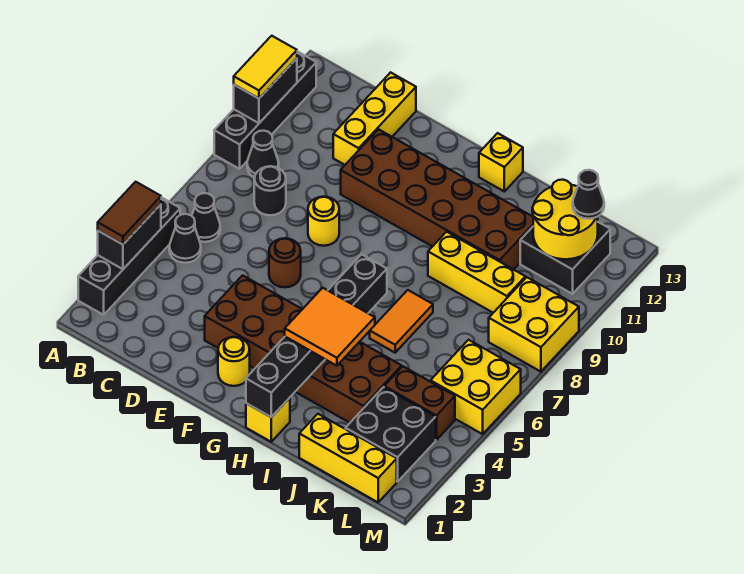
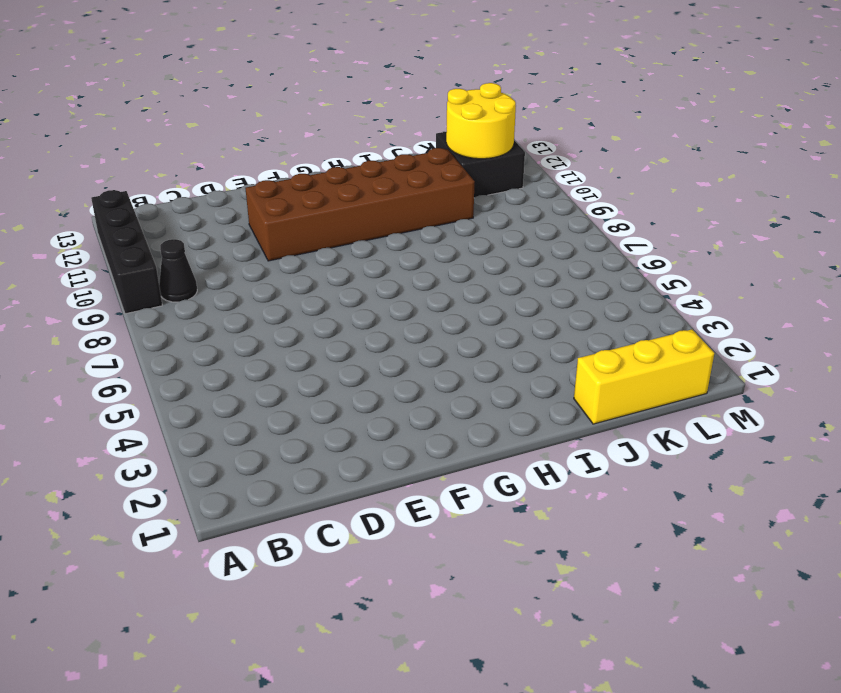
none -> black 1x4 brick [78,197,180,315]
none -> black 1x1 cone [169,214,201,263]
none -> black 1x1 cone [192,193,220,242]
none -> black 1x1 round brick [254,166,286,215]

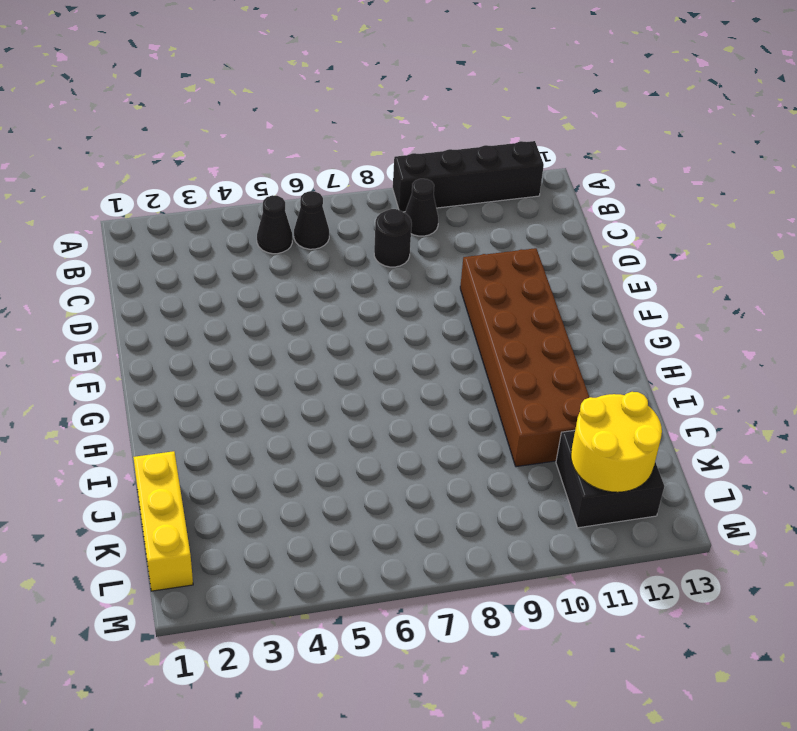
none -> black 1x4 brick [78,197,180,315]
none -> yellow 1x3 brick [333,72,416,165]
none -> brown 2x6 brick [205,275,402,423]
none -> brown 1x1 round brick [269,238,301,287]

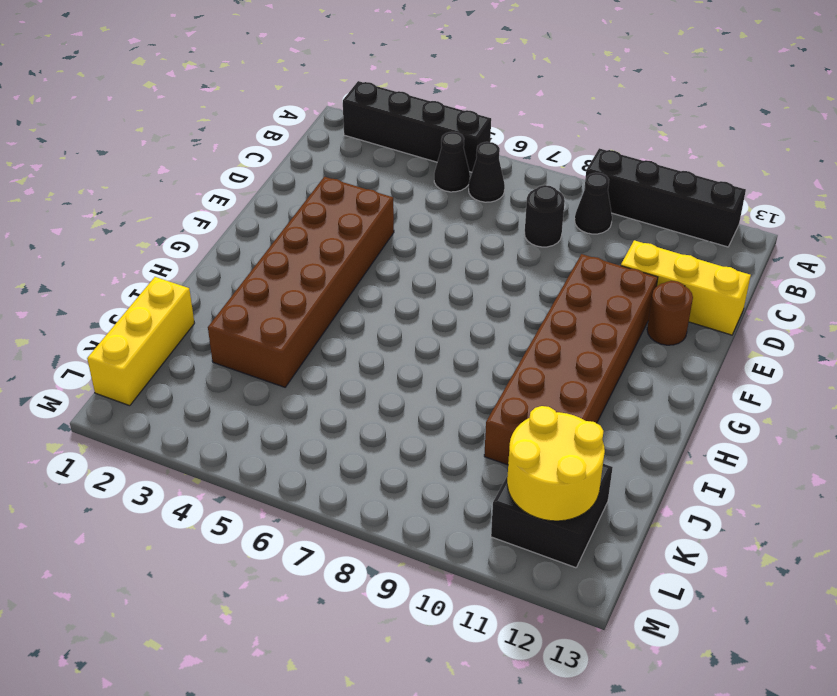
brown 1x1 round brick [647,281,693,345] -> brown 1x1 round brick moved to [269,238,301,287]
none -> yellow 1x1 round brick [308,197,339,246]
none -> yellow 1x1 round brick [218,337,250,386]
none -> yellow 1x1 brick [246,398,290,442]
none -> yellow 1x1 brick [479,133,523,191]

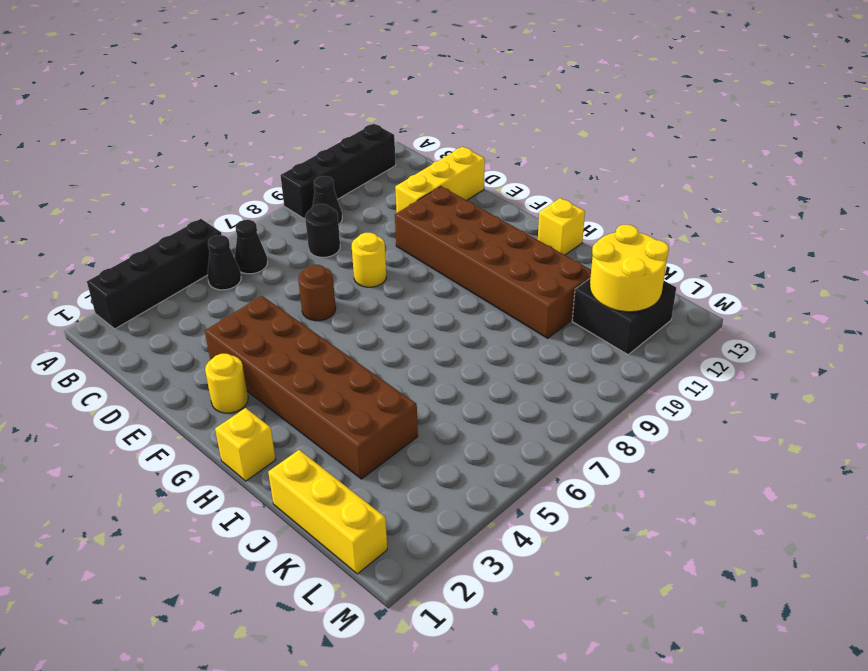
none -> orange 1x2 tile [370,290,433,353]
none -> yellow 1x3 brick [428,232,525,313]
none -> black 2x2 brick [346,387,436,482]
none -> brown 1x2 brick [384,367,455,440]

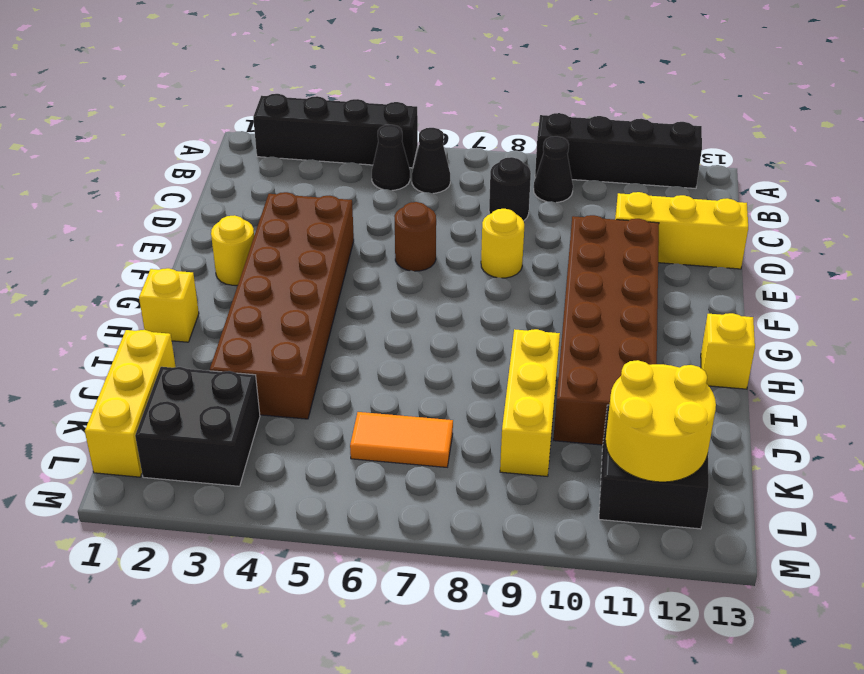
orange 1x2 tile [350,412,453,467] -> orange 1x2 tile moved to [370,290,433,353]
none -> brown 1x2 brick [384,367,455,440]
none -> yellow 2x2 brick [431,340,521,434]
none -> yellow 2x2 brick [489,277,579,372]
none -> black 1x2 brick [98,205,161,269]

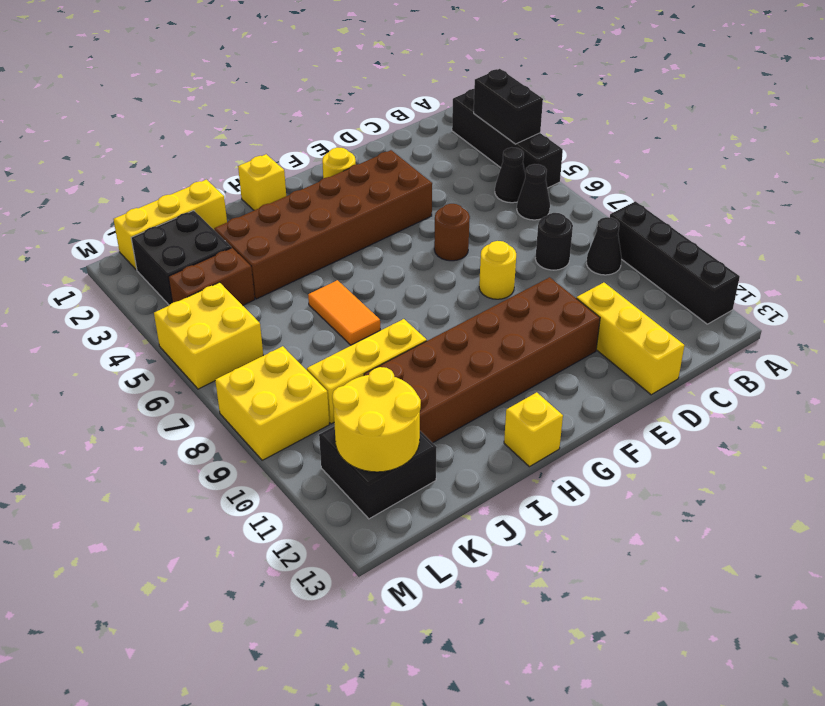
none -> black 1x2 brick [234,58,297,123]
none -> black 1x6 brick [246,254,387,417]
none -> brown 1x2 tile [98,182,161,244]
none -> yellow 1x2 tile [234,36,297,98]

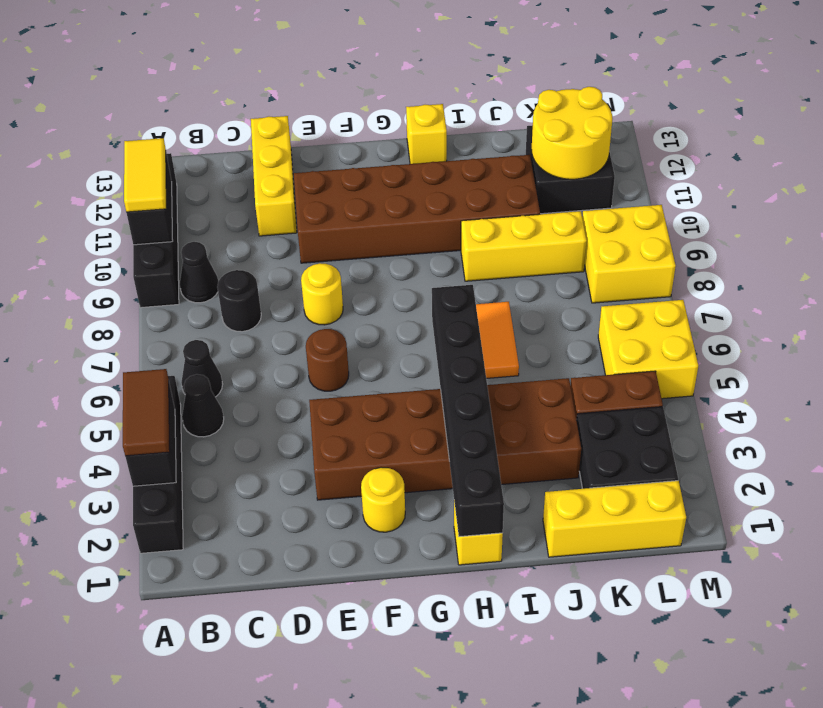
none -> orange 2x2 tile [285,288,375,366]
none -> black 1x1 cone [573,170,604,219]

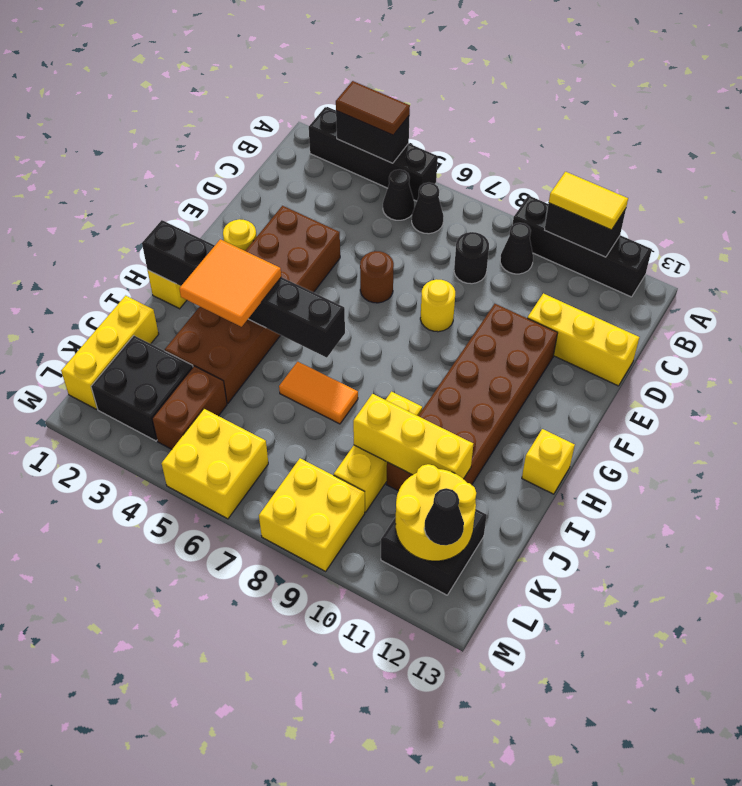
yellow 1x3 brick [353,394,473,479] -> none

